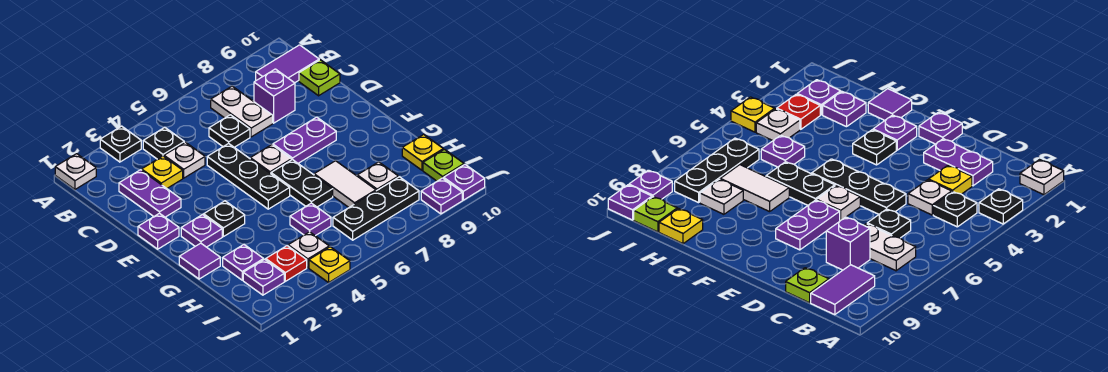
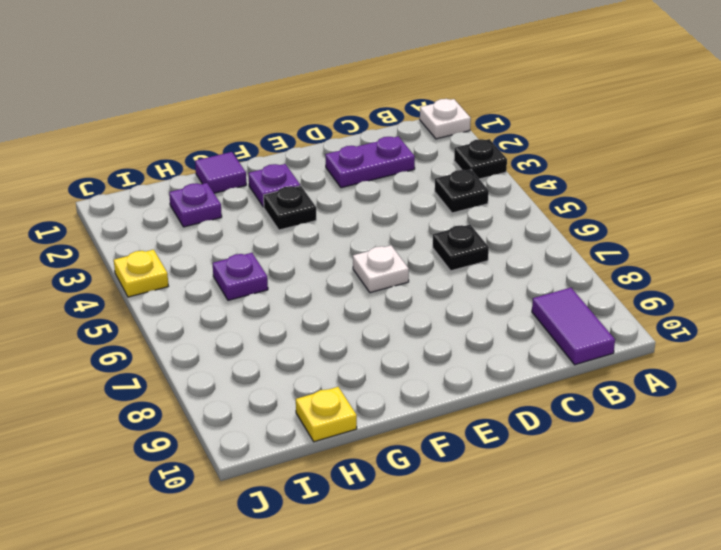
none -> white 1x2 plate [211,86,273,137]
none -> yellow 1x1 plate [142,156,183,188]
none -> white 1x1 plate [164,142,205,178]
none -> purple 1x1 brick [254,69,295,123]

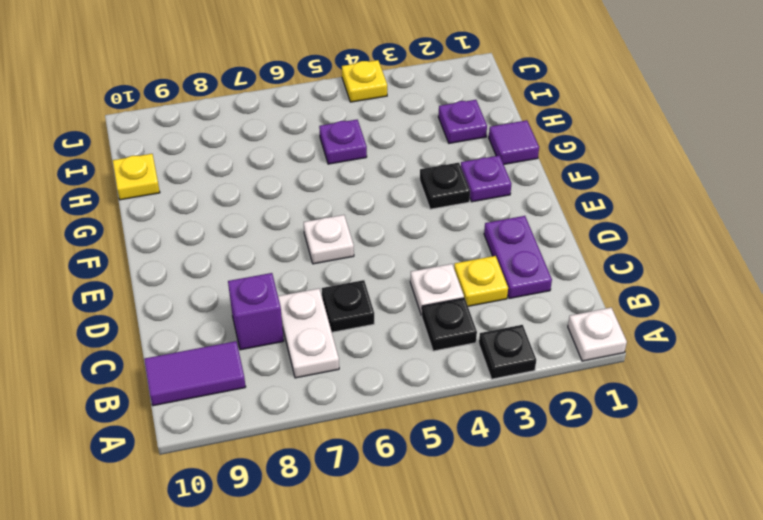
none -> lime 1x1 plate [299,60,340,96]
none -> black 1x3 plate [207,143,290,209]
none -> purple 1x1 plate [138,213,179,249]
none -> purple 1x2 plate [273,117,336,163]

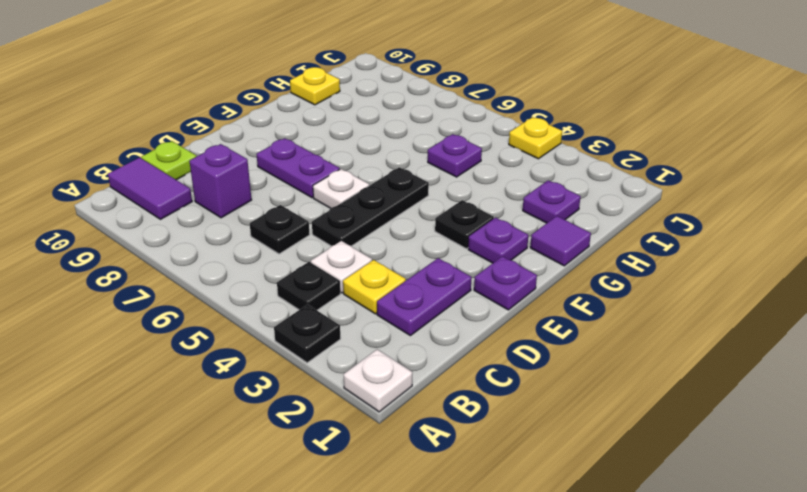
none -> white 1x2 plate [211,86,273,137]
none -> black 1x2 plate [271,160,333,207]
none -> white 1x2 tile [314,161,376,207]
none -> white 1x1 plate [357,162,398,191]

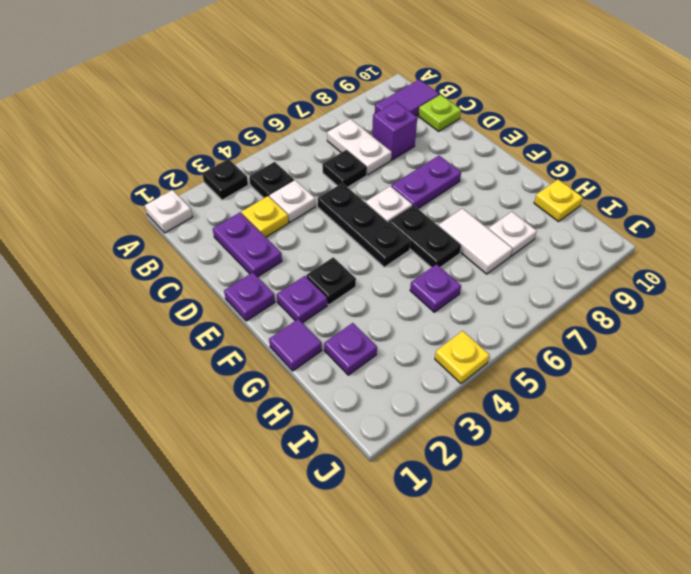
none -> purple 1x1 plate [243,259,284,295]
none -> red 1x1 plate [266,246,307,281]
none -> white 1x1 plate [288,232,329,268]
none -> black 1x3 plate [333,177,419,240]

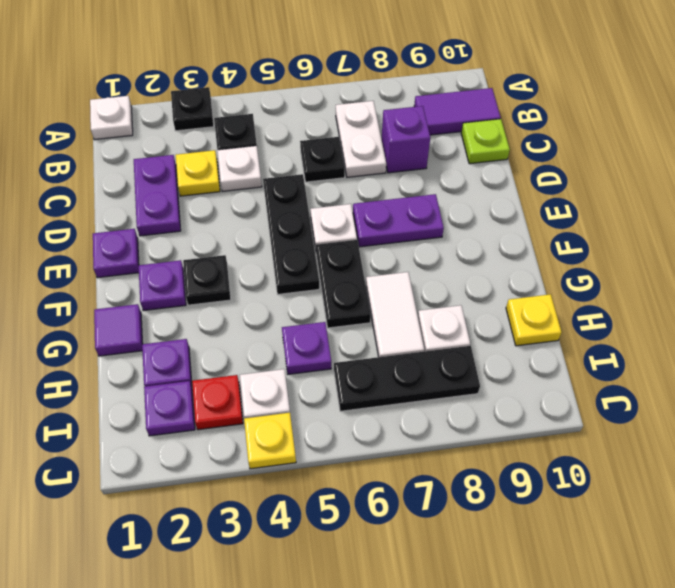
none -> lime 1x1 plate [423,149,464,181]
none -> purple 1x1 plate [421,178,462,214]
none -> purple 1x1 plate [444,165,485,200]

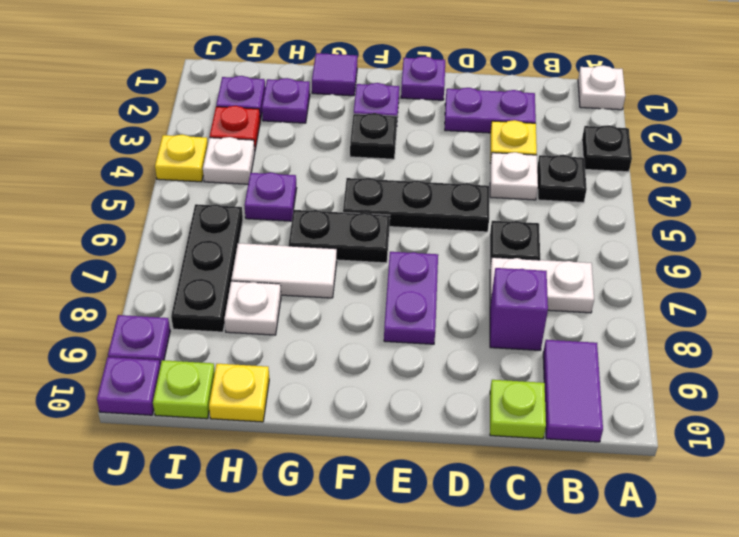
none -> white 1x1 plate [250,145,291,174]

